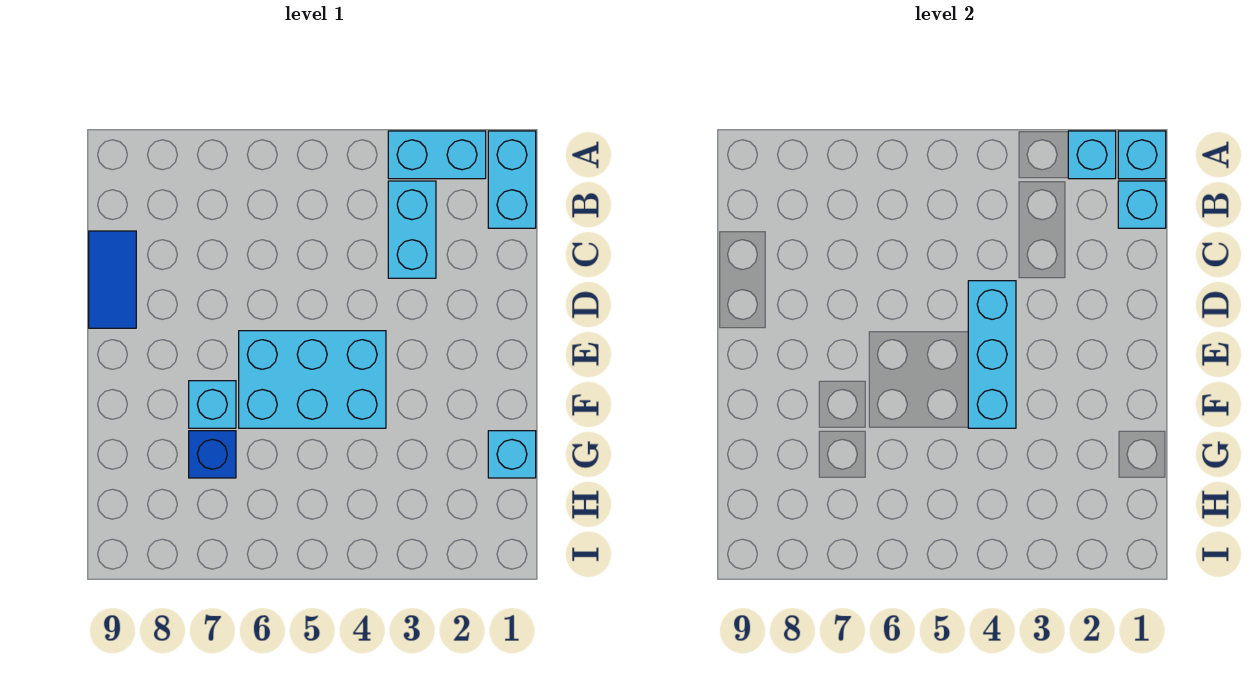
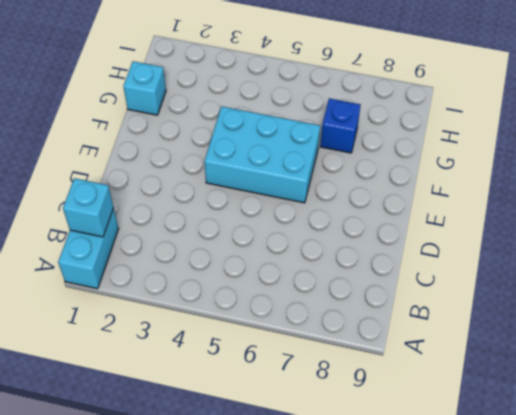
none -> cyan 1x2 brick [388,131,486,179]
none -> cyan 1x2 brick [388,181,436,278]
none -> blue 1x2 tile [89,231,136,328]

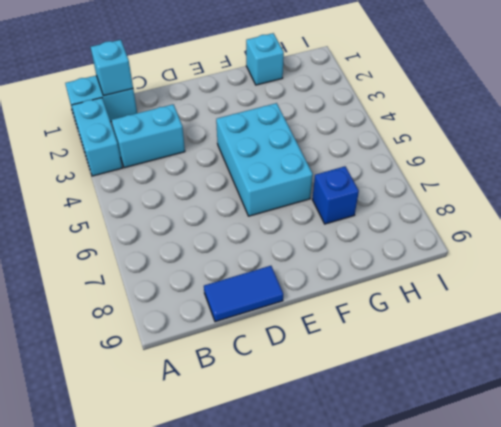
none -> cyan 1x1 brick [189,381,236,428]
none -> cyan 1x1 brick [1118,131,1166,179]
none -> cyan 1x1 brick [1068,131,1116,179]

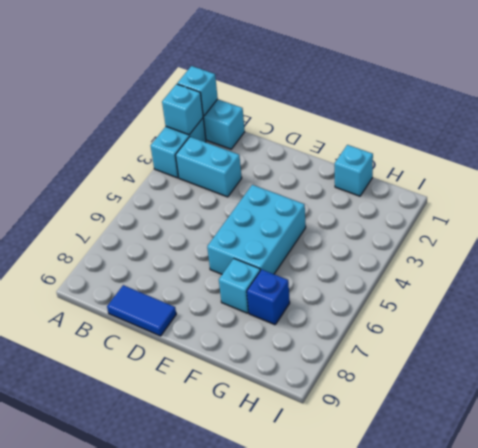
none -> cyan 1x1 brick [1118,181,1166,228]
none -> cyan 1x3 brick [968,281,1016,428]

